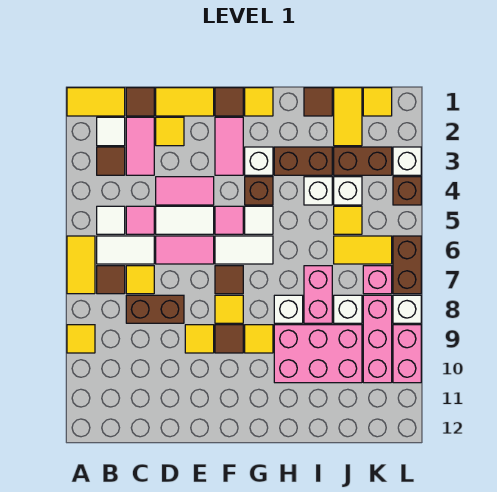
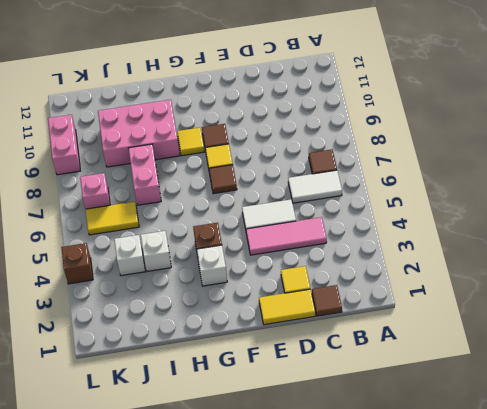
pink 1x3 tile [246,217,327,255] -> pink 1x2 tile [156,177,214,205]
none -> yellow 1x2 tile [67,88,125,116]
none -> yellow 1x2 tile [67,236,95,294]
none -> yellow 1x1 tile [67,325,95,353]
none -> white 1x1 tile [97,117,125,146]

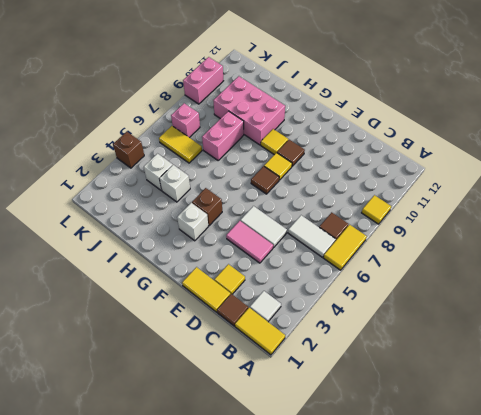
none -> brown 1x1 tile [97,147,125,175]
none -> white 1x1 tile [97,206,125,234]
none -> pink 1x2 tile [126,117,154,175]
none -> pink 1x1 tile [126,206,154,234]

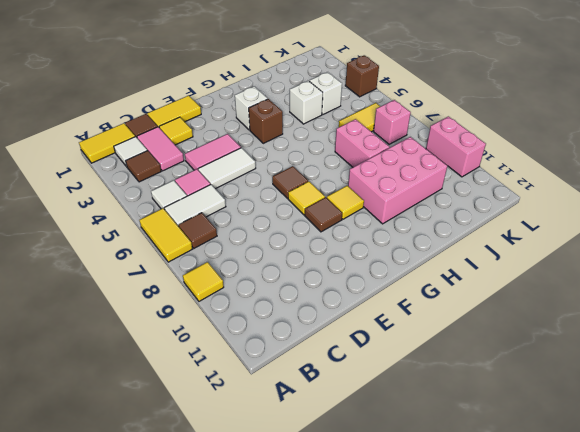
none -> yellow 1x1 tile [126,266,154,294]
none -> brown 1x2 brick [126,295,184,323]
none -> pink 1x2 tile [156,236,214,264]
none -> yellow 1x1 tile [185,325,214,353]

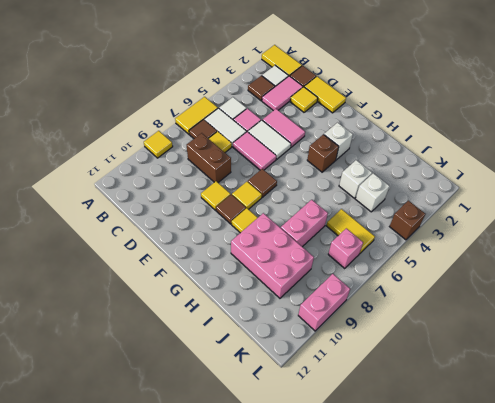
none -> brown 1x1 tile [215,88,243,116]
none -> pink 1x2 tile [215,117,243,175]
none -> pink 1x1 tile [215,206,243,234]
none -> white 1x2 tile [215,236,273,264]

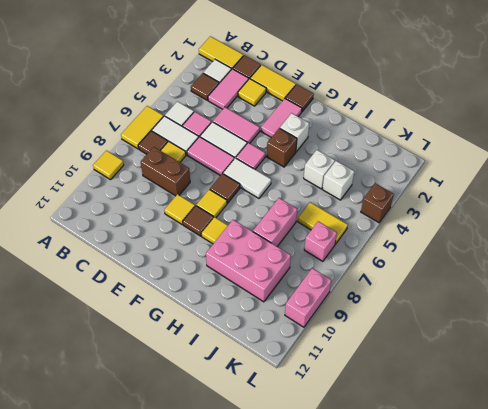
none -> yellow 1x1 tile [245,88,273,116]
none -> white 1x1 tile [245,206,273,234]
none -> brown 1x2 brick [274,147,332,175]
none -> white 1x1 brick [274,295,303,323]

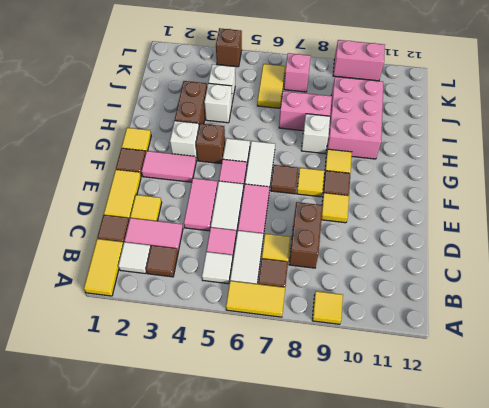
none -> brown 1x1 tile [304,88,332,116]
none -> yellow 1x2 tile [334,88,362,146]
none -> brown 1x2 brick [334,147,392,175]
none -> yellow 1x1 tile [334,206,362,234]

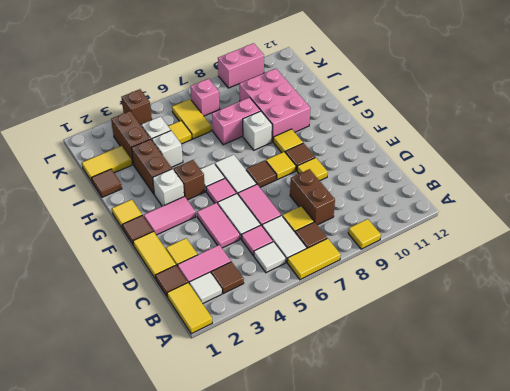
none -> white 1x1 brick [334,295,362,323]
none -> yellow 1x1 tile [363,88,392,116]
none -> pink 1x3 brick [363,295,392,383]
none -> white 1x1 brick [393,147,421,175]

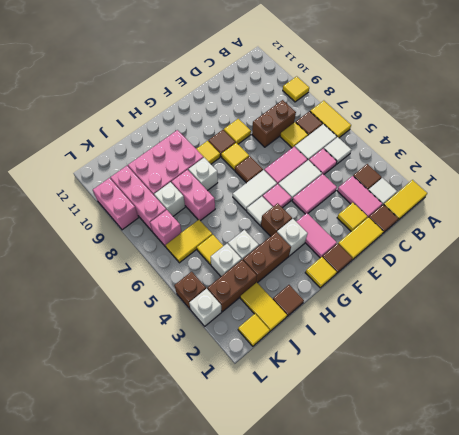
none -> brown 1x2 brick [393,236,421,294]
none -> white 1x1 brick [393,295,421,323]

